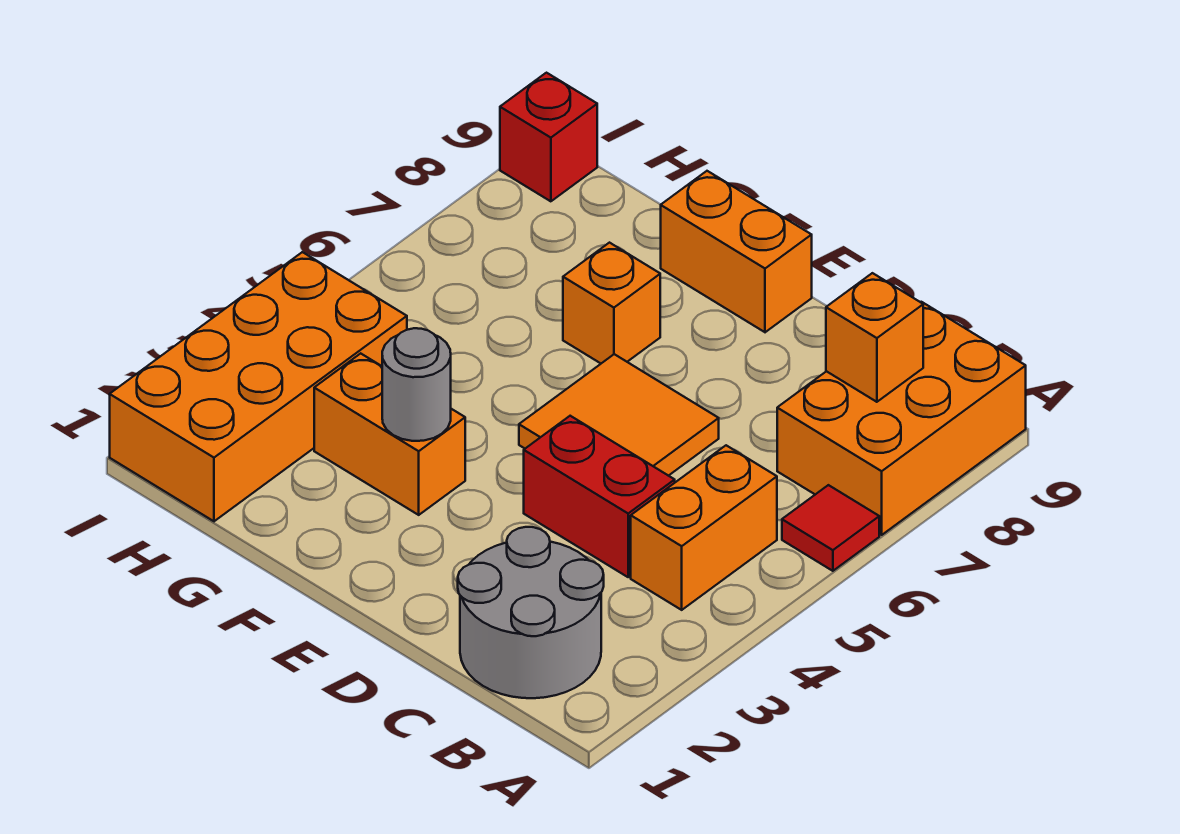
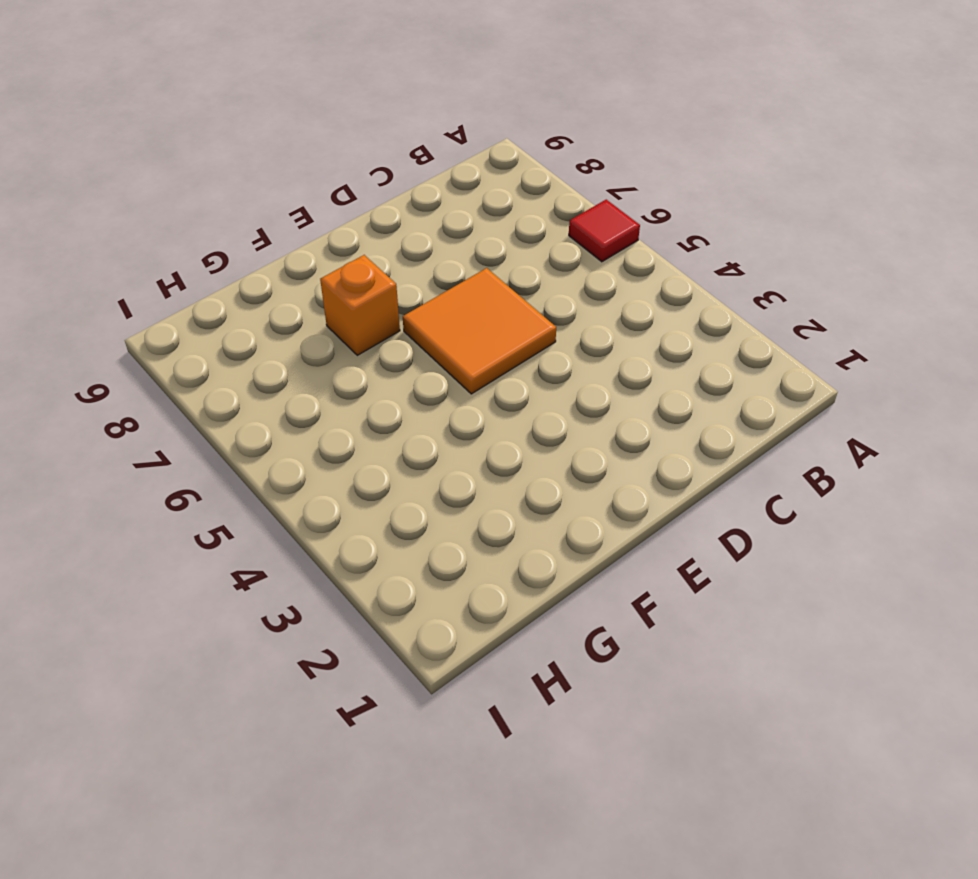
none -> orange 2x3 brick [777,302,1026,535]
none -> grey 2x2 round brick [458,527,604,698]
none -> orange 1x2 brick [631,445,777,610]

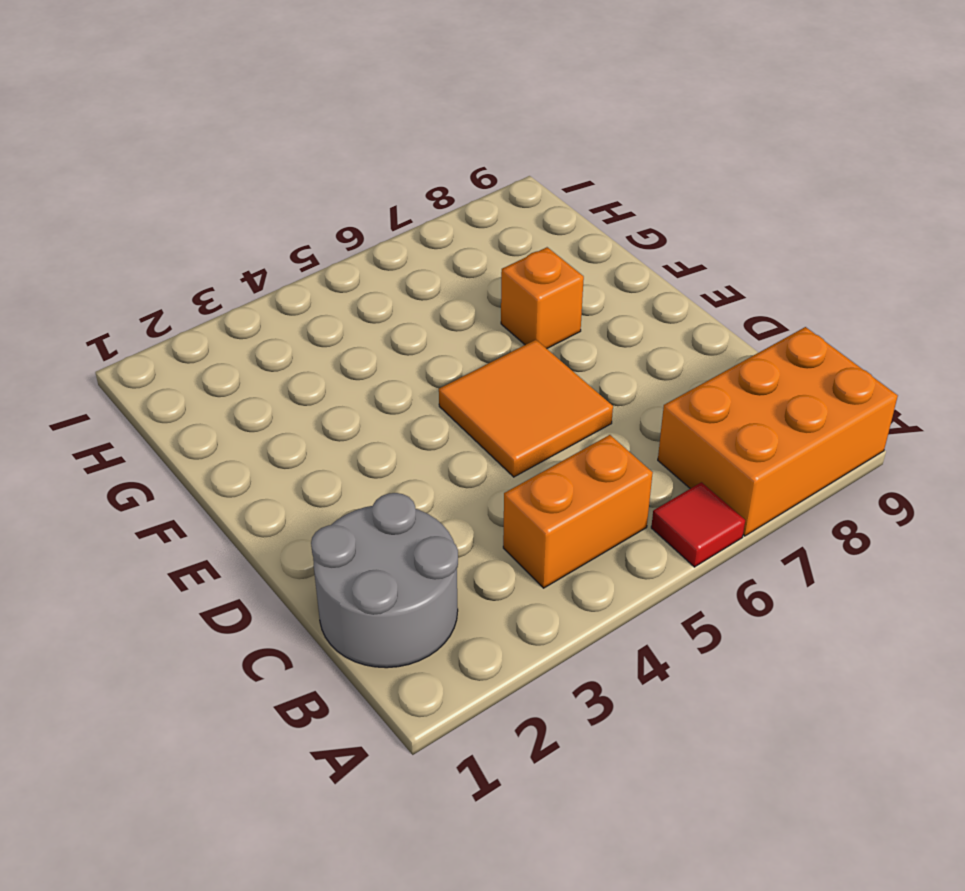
none -> red 1x2 brick [524,416,675,577]
none -> orange 1x2 brick [661,171,812,332]
none -> orange 1x2 brick [314,353,465,515]

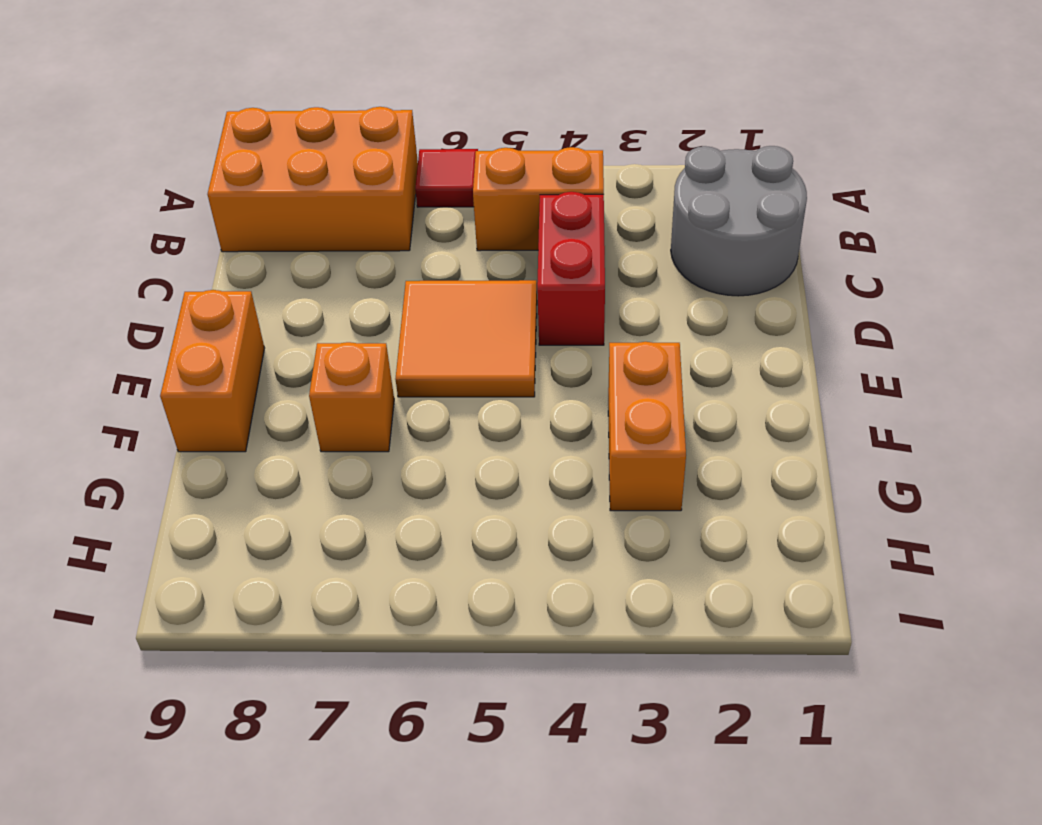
none -> orange 2x4 brick [110,252,407,521]
none -> red 1x1 brick [500,73,597,201]
none -> orange 1x1 brick [826,273,923,402]

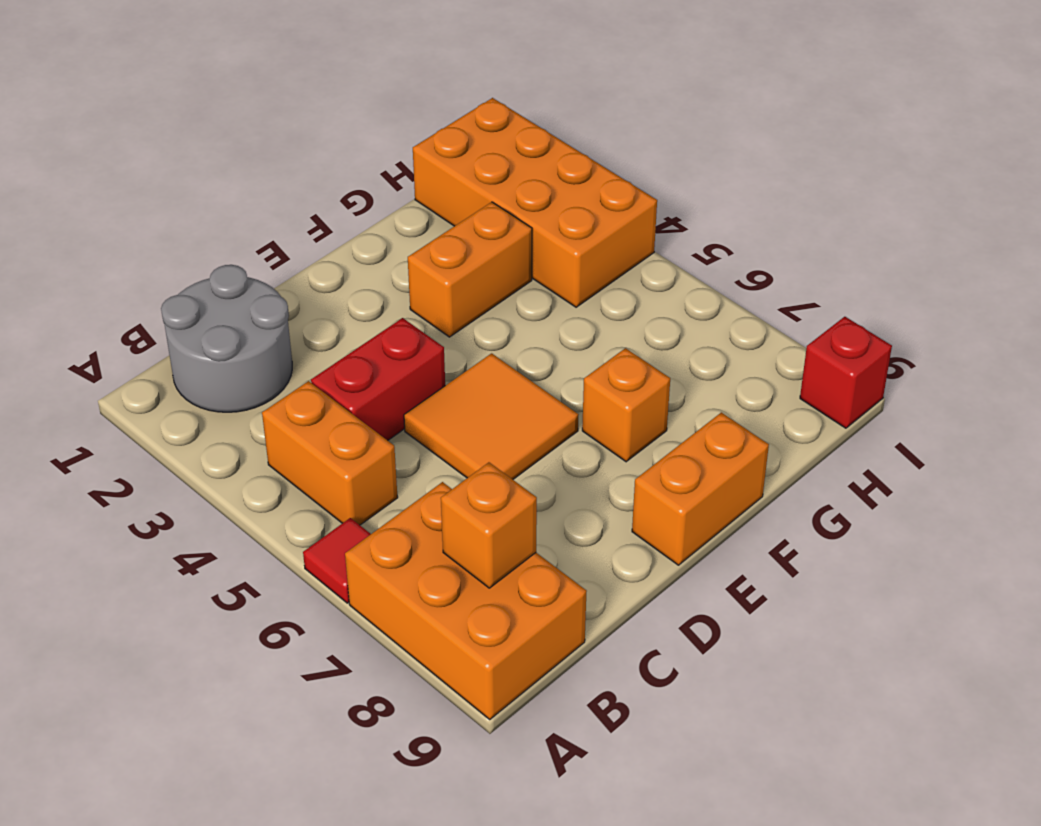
none -> grey 1x1 round brick [382,328,451,441]

